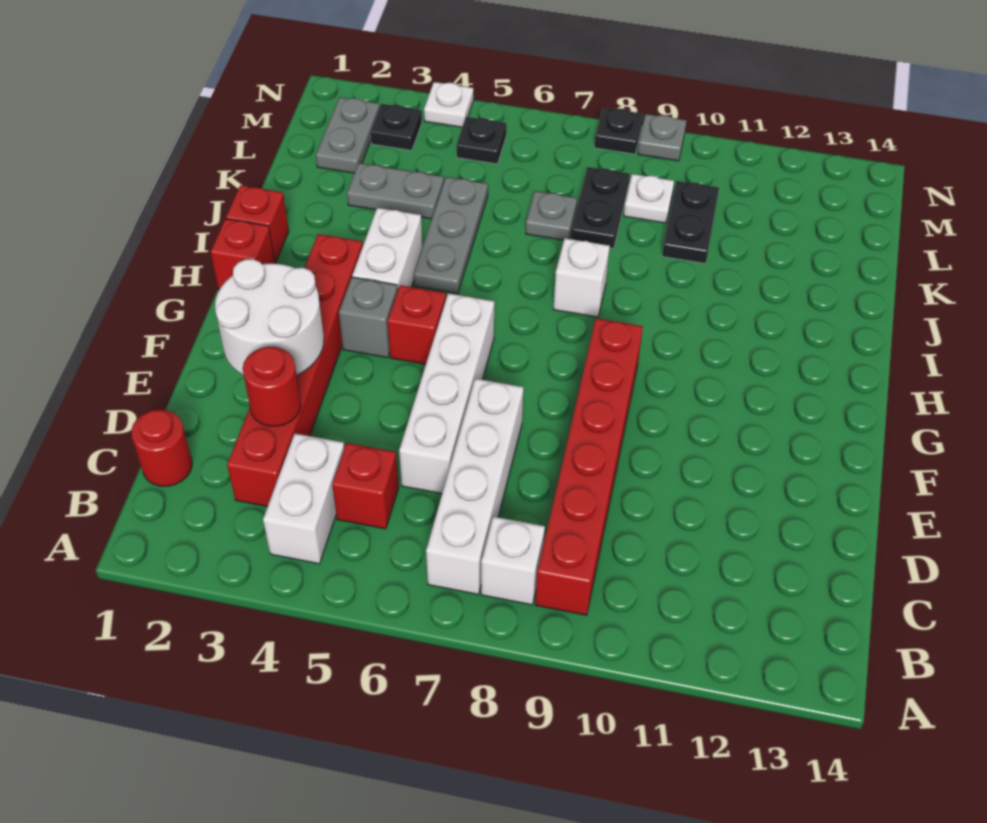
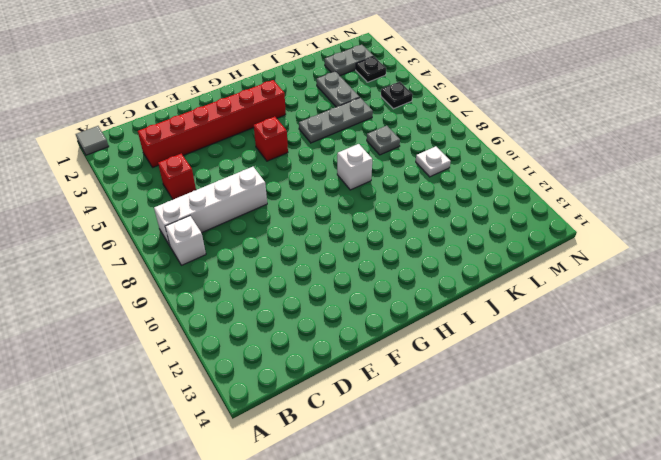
grey 1x1 tile [76,126,109,155] -> none
none -> white 1x2 brick [263,434,344,564]
none -> red 1x6 brick [535,318,643,615]
none -> red 1x1 round brick [131,409,192,486]

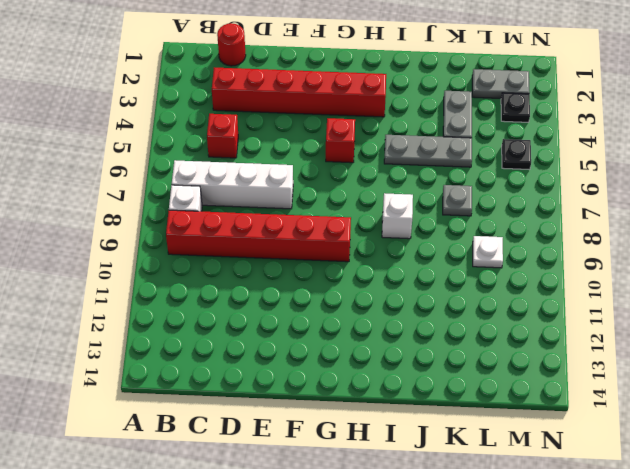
none -> white 1x2 brick [263,434,344,564]
none -> white 1x4 brick [399,293,494,494]
none -> grey 1x1 brick [339,277,398,358]

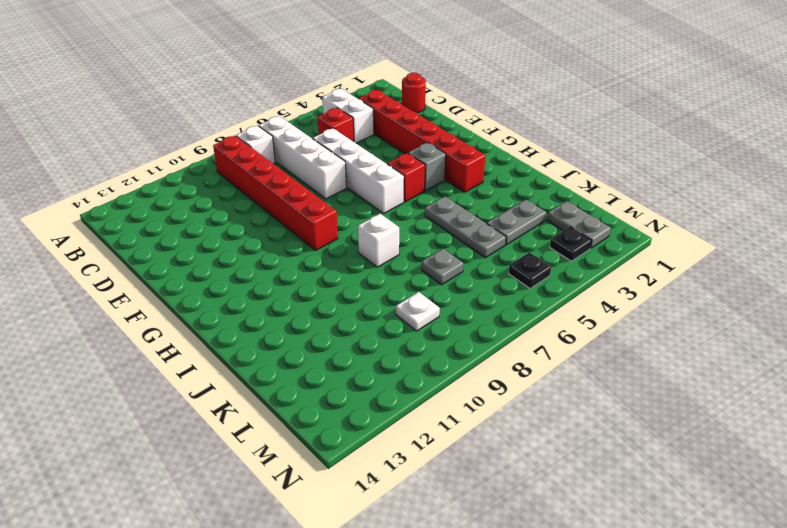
none -> red 1x1 brick [211,219,275,290]
none -> white 1x2 brick [352,208,422,288]
none -> red 1x1 brick [226,185,289,263]

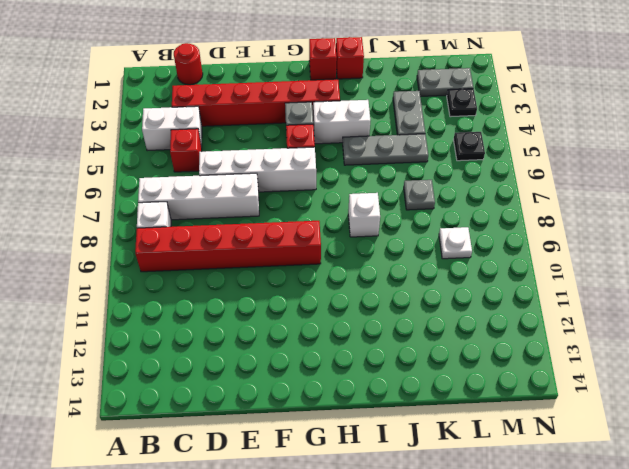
none -> black 1x2 plate [571,167,629,249]
none -> black 1x2 plate [662,181,719,264]
none -> white 1x1 plate [424,82,473,127]

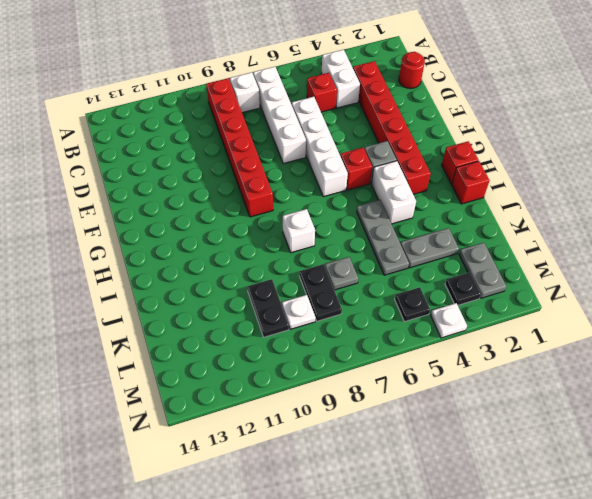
none -> black 1x1 plate [594,108,643,154]
none -> grey 1x1 plate [638,114,686,161]
none -> red 1x1 round brick [243,347,301,426]

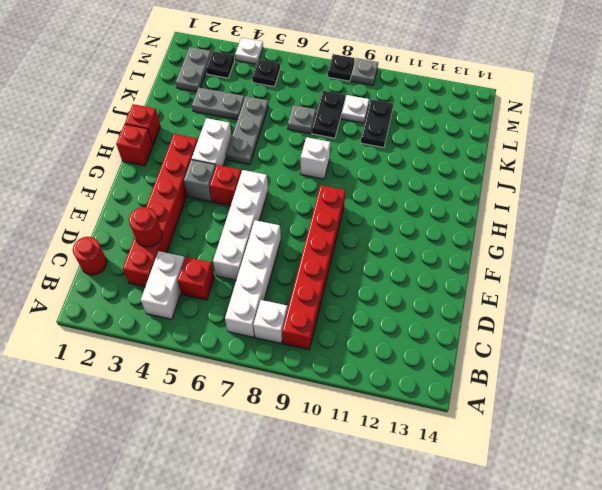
none -> white 2x2 round brick [215,259,324,375]

